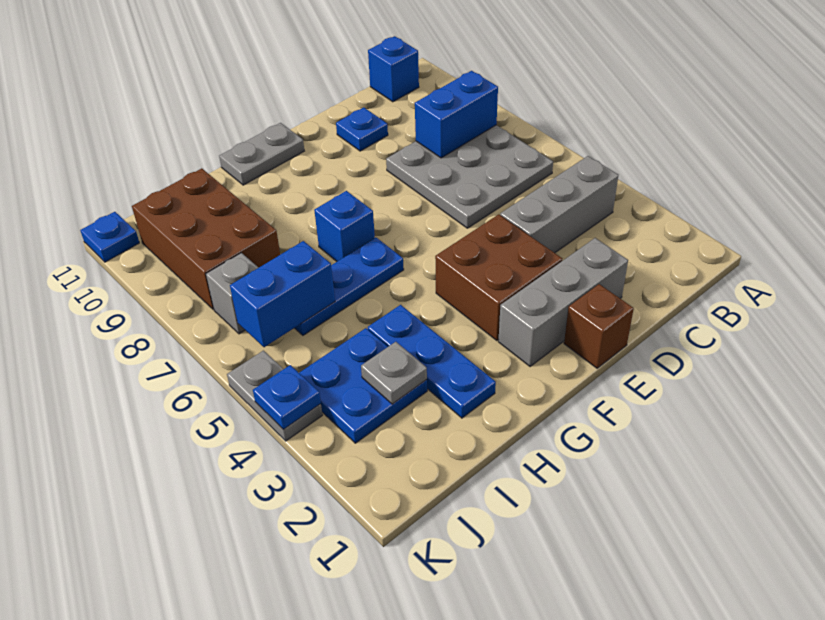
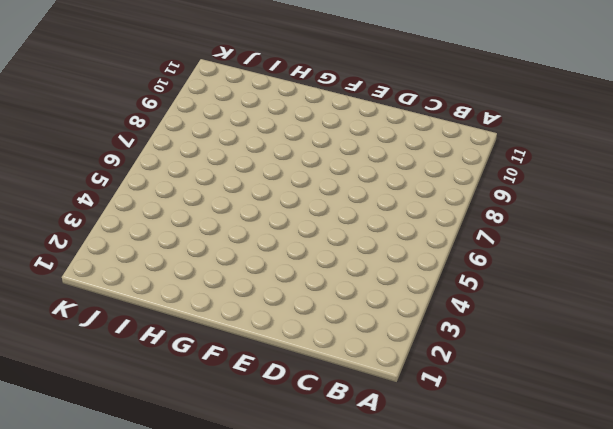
none -> grey 1x3 brick [500,156,618,253]
none -> grey 3x3 plate [386,125,553,228]
none -> blue 1x1 brick [368,36,419,102]

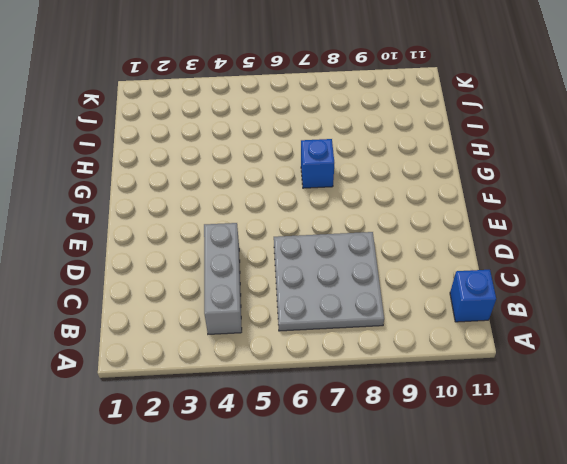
none -> grey 1x3 brick [498,238,628,366]
none -> blue 1x1 plate [336,107,388,151]
none -> brown 1x1 brick [564,284,634,368]

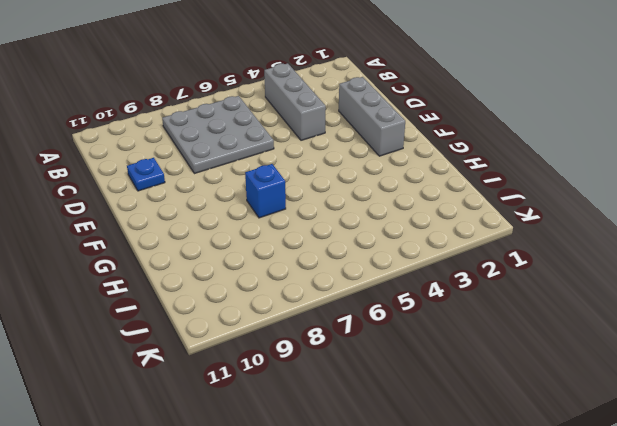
none -> blue 1x1 brick [368,36,419,102]
none -> brown 1x1 brick [564,284,634,368]
none -> brown 2x2 brick [435,214,562,341]

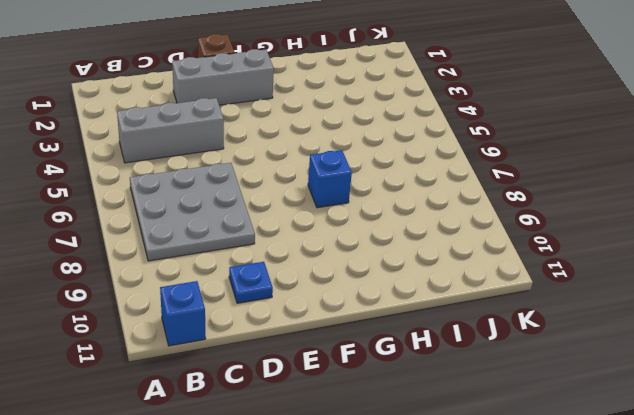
none -> brown 2x2 brick [435,214,562,341]
none -> grey 1x2 plate [219,123,304,185]
none -> blue 1x3 plate [295,238,404,335]

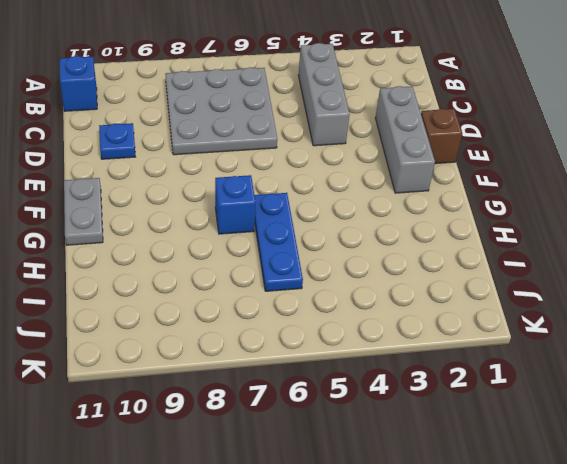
none -> brown 2x2 brick [435,214,562,341]
none -> blue 1x3 plate [368,305,496,418]
none -> blue 2x2 plate [299,328,427,443]

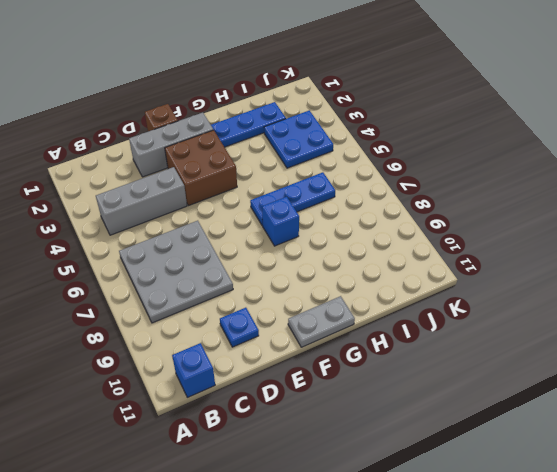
blue 1x3 plate [211,102,286,147] -> blue 1x3 plate turned to [368,305,496,418]
none -> brown 2x3 brick [132,168,280,309]
none -> grey 1x1 brick [206,253,259,334]
none -> grey 1x2 plate [227,351,322,441]

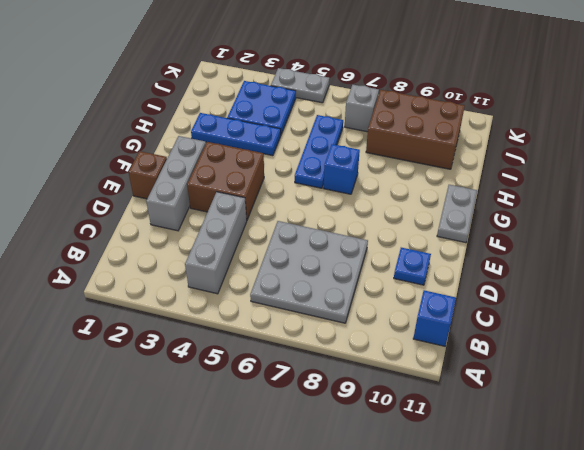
none -> blue 1x1 plate [80,212,139,262]
none -> blue 1x2 brick [415,71,498,158]
none -> grey 1x1 plate [361,342,427,404]

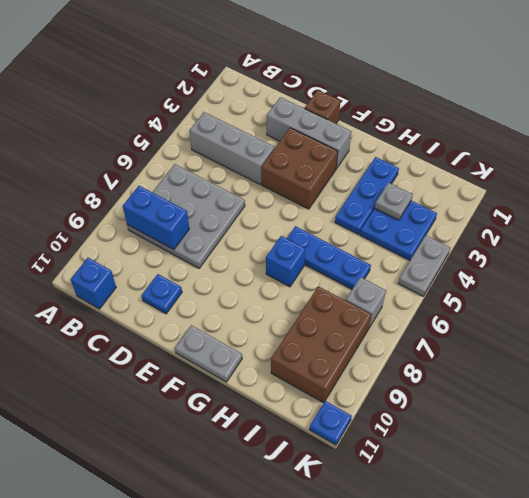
none -> blue 1x2 brick [230,241,335,347]
none -> blue 1x1 plate [253,365,321,429]

